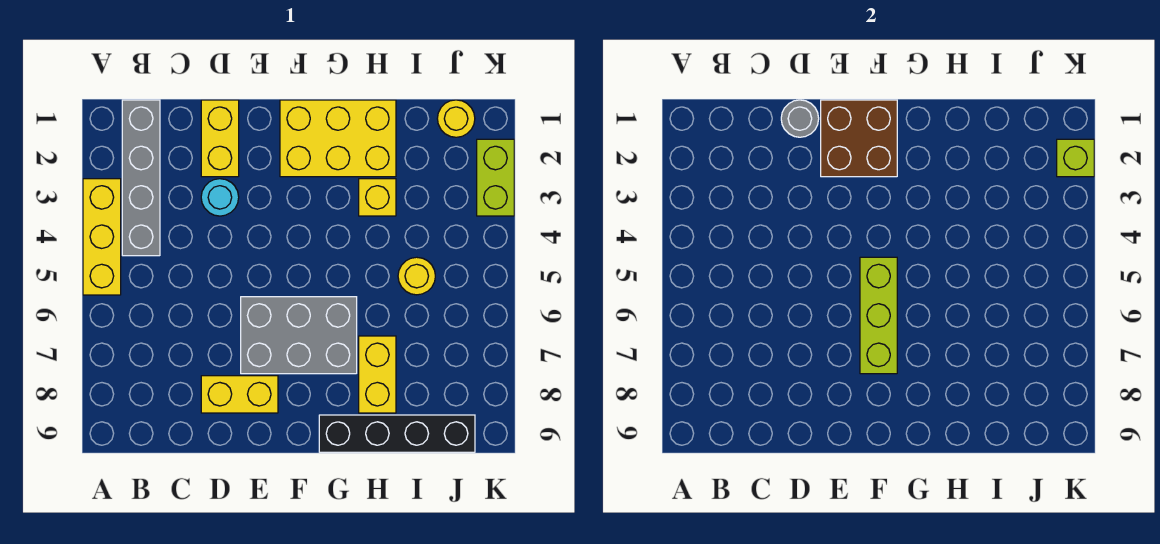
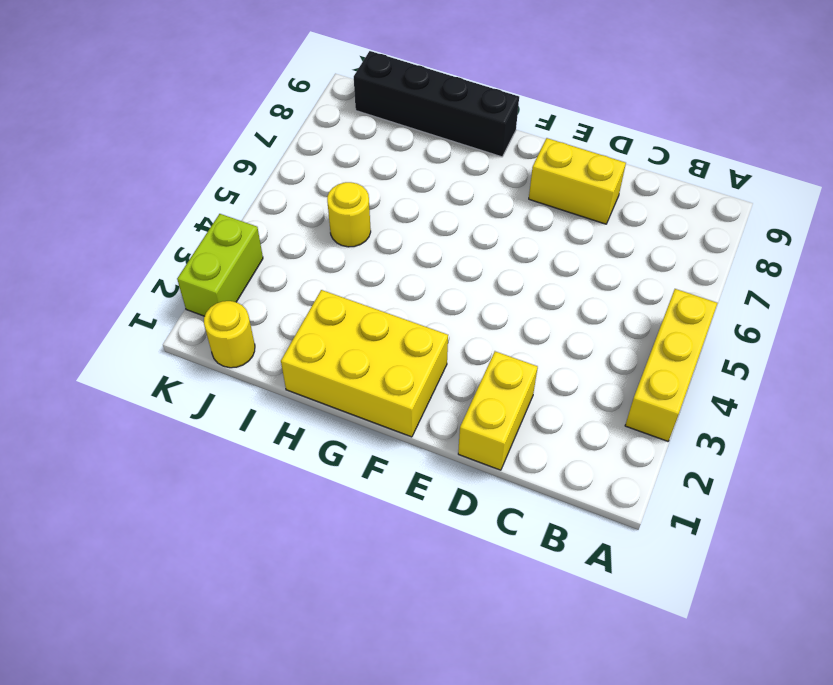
none -> grey 1x4 brick [122,100,160,256]
none -> cyan 1x1 round brick [201,179,239,216]
none -> grey 2x3 brick [241,297,357,374]

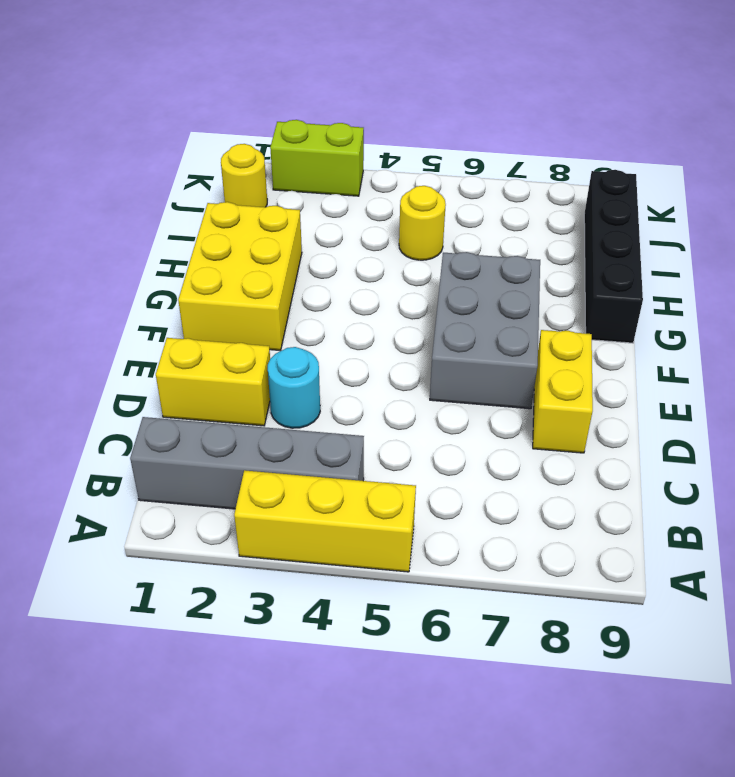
none -> yellow 1x1 brick [359,179,396,216]
none -> yellow 1x2 brick [359,336,396,413]
none -> grey 1x1 round brick [781,100,819,137]

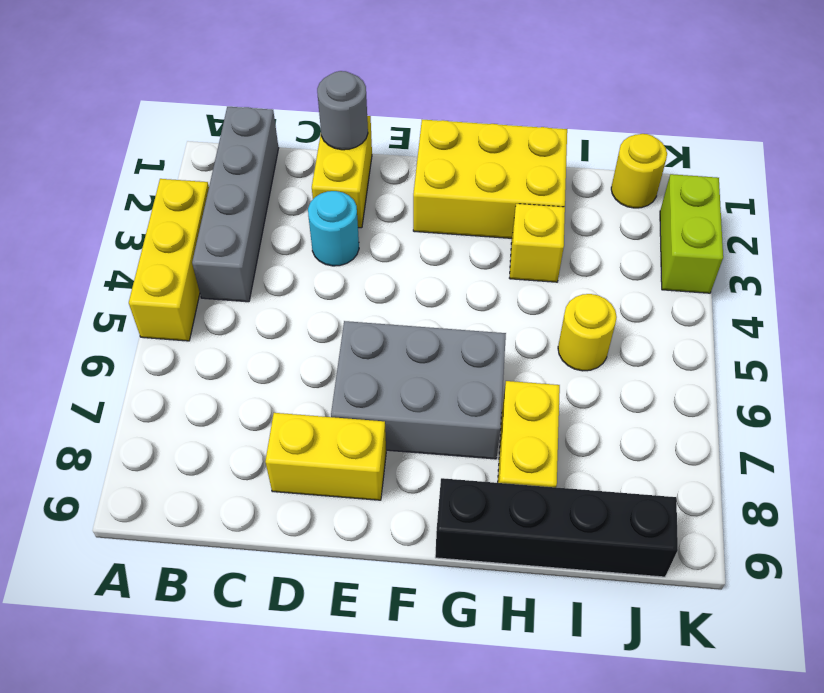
none -> brown 2x2 brick [821,100,897,177]
none -> lime 1x3 brick [860,257,897,374]
none -> lime 1x1 brick [1057,139,1094,177]

